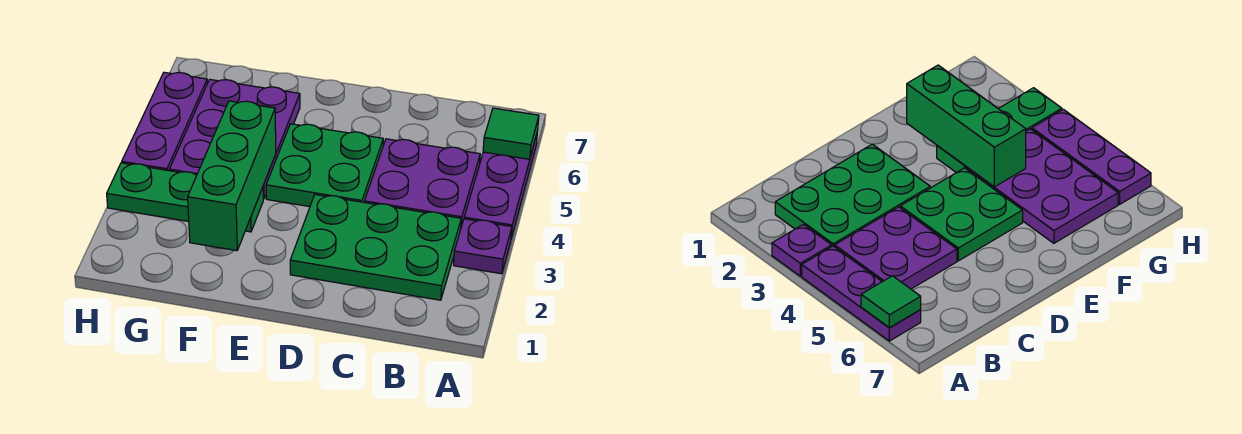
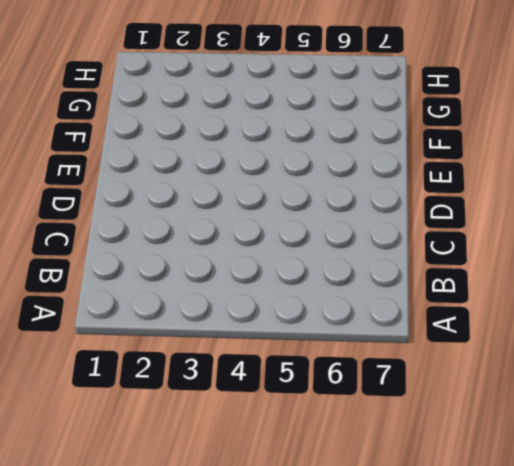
none -> purple 1x1 plate [454,219,512,274]
none -> purple 1x3 plate [464,131,538,238]

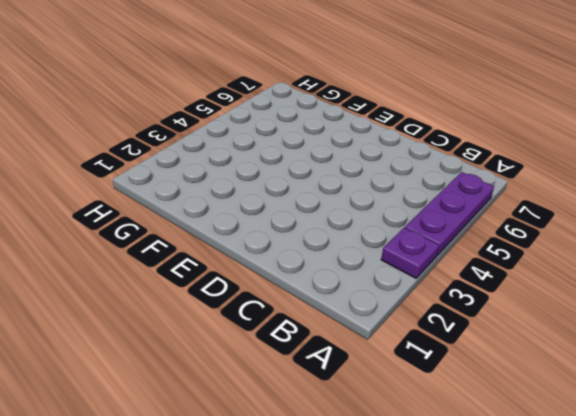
none -> green 2x3 plate [290,195,461,300]
none -> purple 2x2 plate [364,139,480,226]

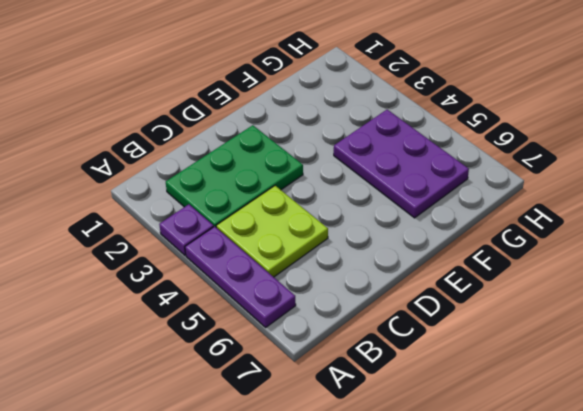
lime 2x2 plate [216,186,328,277] -> purple 2x2 plate [364,139,480,226]
none -> green 2x2 plate [266,124,383,207]
none -> green 1x3 plate [107,163,263,232]

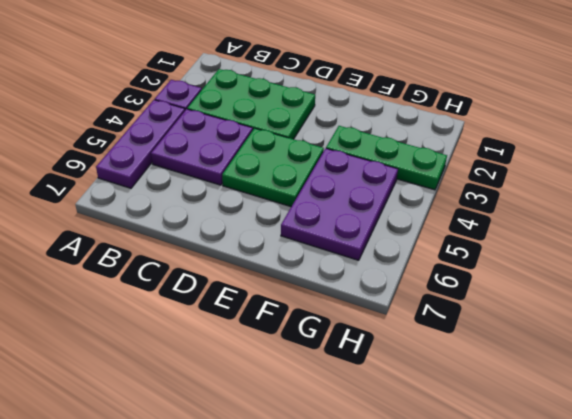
none -> purple 1x3 plate [122,72,207,171]
none -> green 1x1 tile [483,108,539,159]

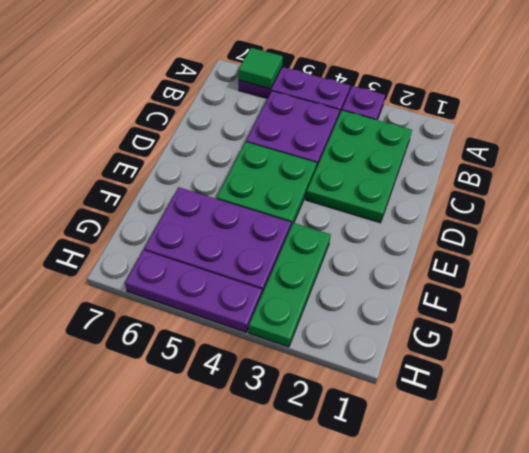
none -> green 1x3 brick [188,101,276,251]

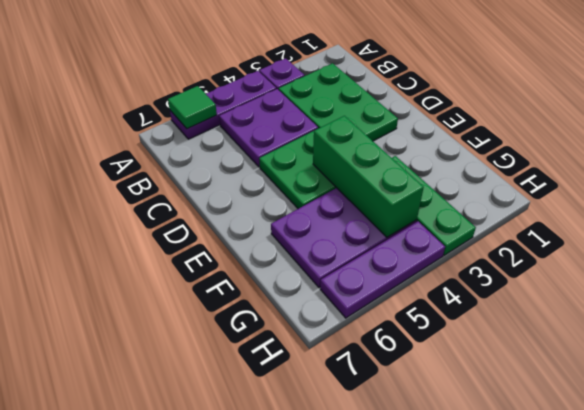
green 1x3 brick [313,116,424,237] -> green 1x3 brick turned to [188,101,276,251]

